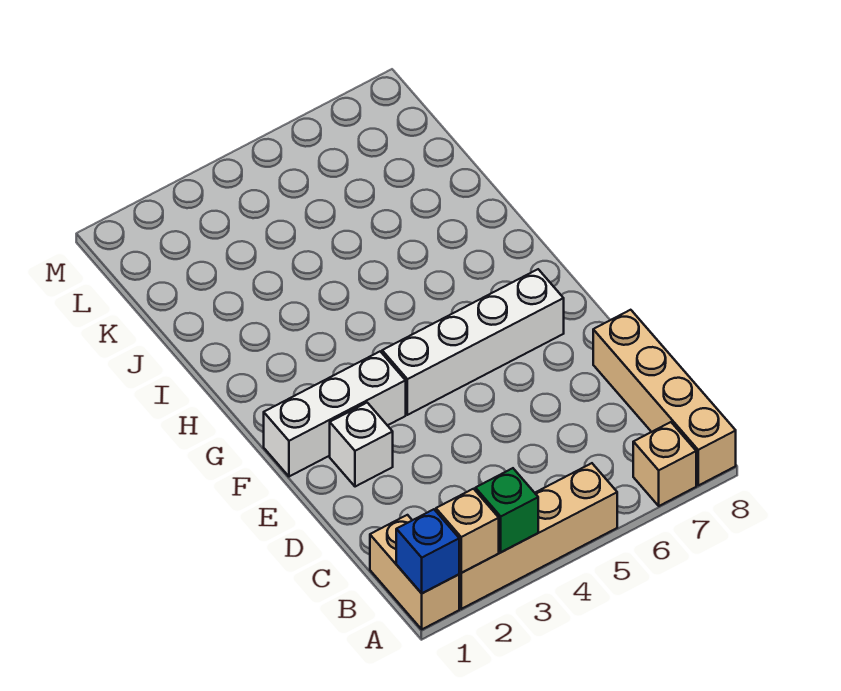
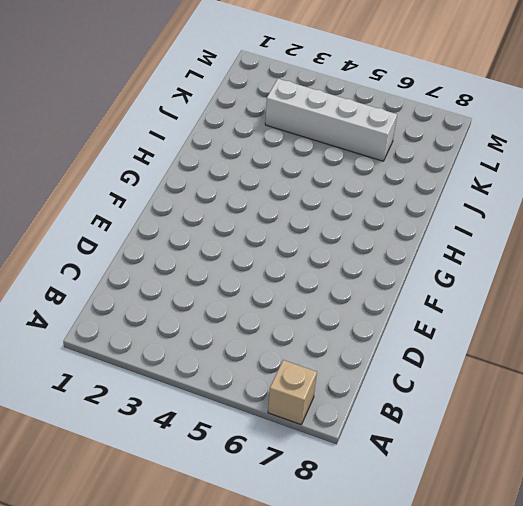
white 1x4 brick [265,79,397,161] -> white 1x4 brick moved to [382,269,564,415]
none -> tan 1x2 brick [370,515,459,629]
none -> tan 1x4 brick [459,463,617,609]

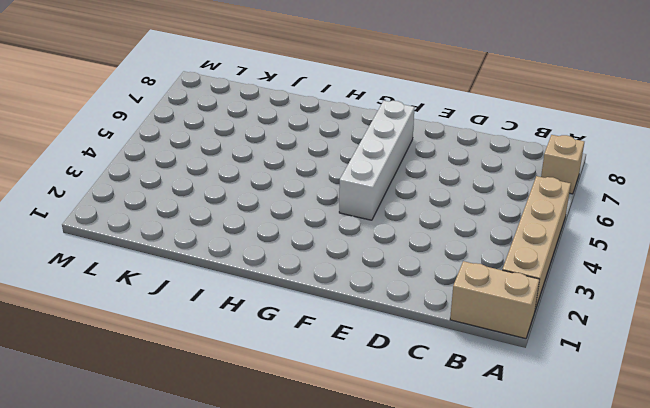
none -> tan 1x4 brick [593,310,736,485]
none -> white 1x1 brick [330,403,393,487]

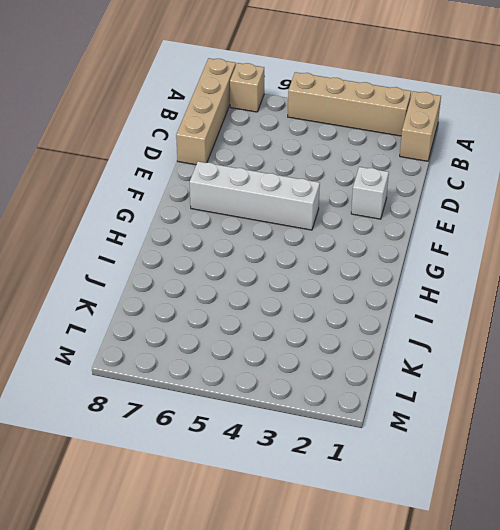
none -> white 1x3 brick [264,352,406,477]
none -> blue 1x1 brick [396,509,459,593]

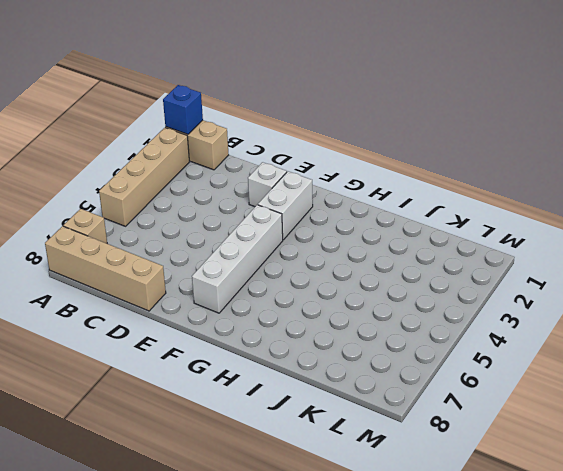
white 1x2 brick [258,171,313,240] -> white 1x3 brick [264,352,406,477]
none -> tan 1x1 brick [436,489,499,573]
none -> green 1x1 brick [475,468,538,552]

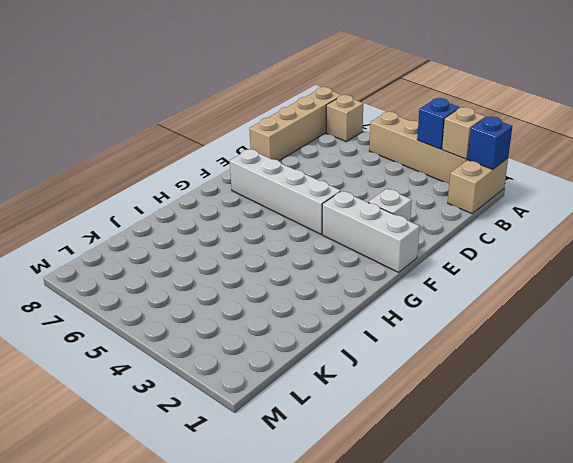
blue 1x1 brick [417,98,460,149] -> green 1x1 brick [475,468,538,552]

